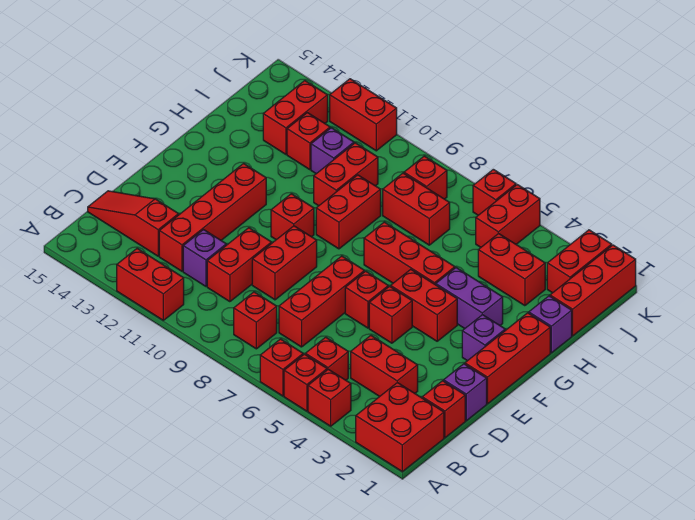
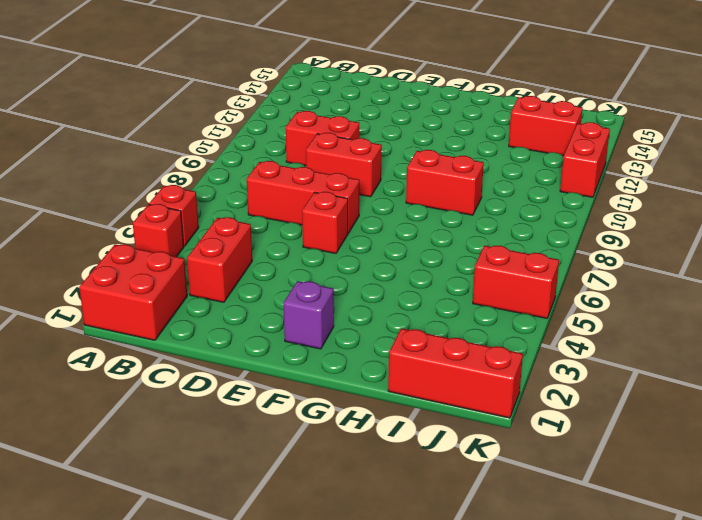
none -> red 1x1 brick [260,339,303,396]
none -> red 1x2 brick [117,249,184,320]
none -> red 1x1 brick [305,337,348,380]
none -> red 1x1 brick [234,292,277,349]

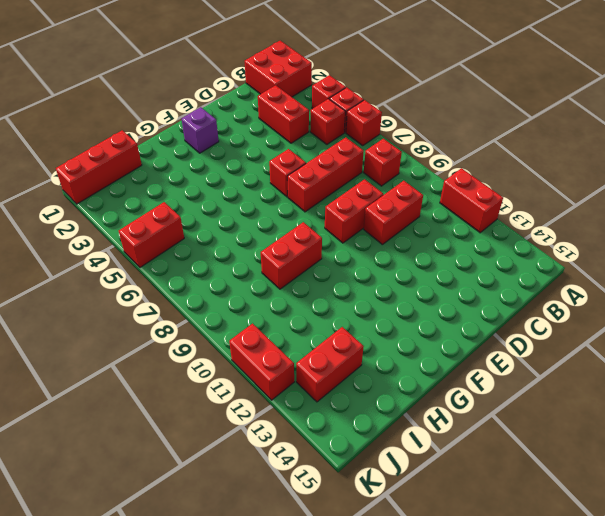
none -> red 1x1 brick [422,381,465,438]
none -> purple 1x1 brick [183,230,226,286]
none -> red 1x4 brick [159,164,266,271]
none -> red 1x3 slope [88,191,179,256]

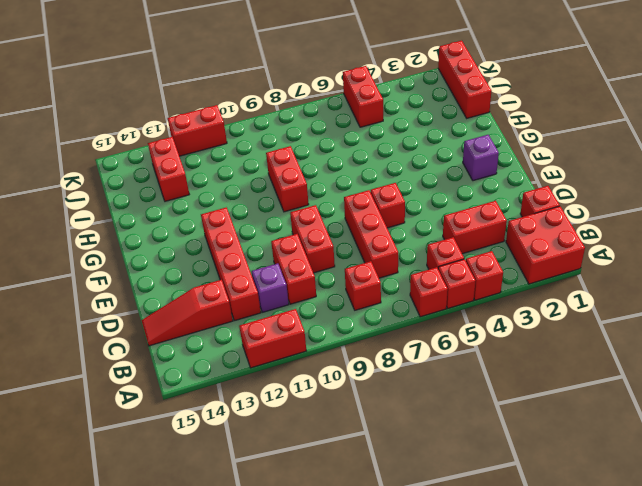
none -> purple 1x1 brick [444,364,487,421]
none -> red 1x3 brick [465,313,550,404]
none -> red 1x1 brick [369,286,412,343]
none -> red 1x2 brick [391,269,457,341]

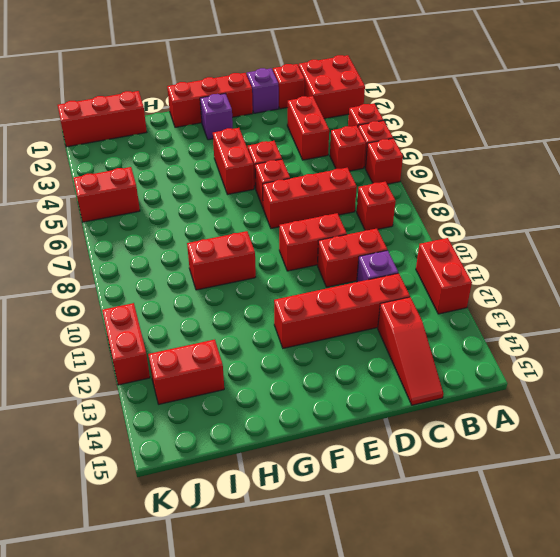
none -> red 1x1 brick [271,194,314,240]
none -> purple 1x2 brick [436,268,503,329]
none -> red 1x3 brick [364,222,455,285]
none -> purple 1x1 brick [529,296,572,353]

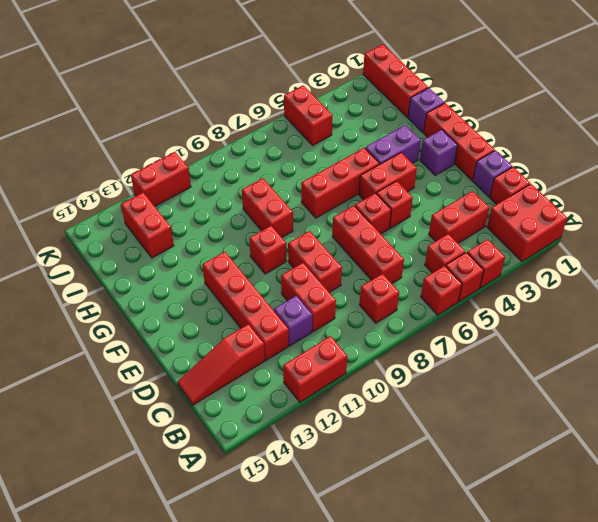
none -> red 1x2 brick [314,143,378,206]
none -> red 1x2 brick [478,234,545,306]
none -> red 1x2 brick [383,173,450,245]
none -> purple 1x1 brick [311,128,354,174]

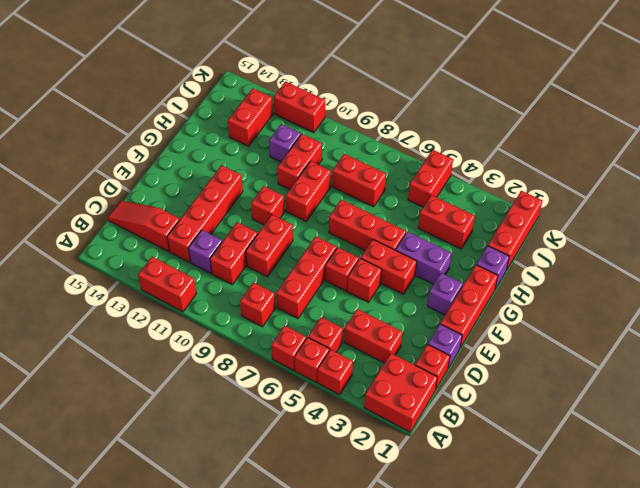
none -> red 1x1 brick [287,113,330,170]
none -> red 1x2 brick [547,230,612,293]
none -> red 1x1 brick [404,156,447,199]
none -> red 1x1 brick [473,169,516,215]

